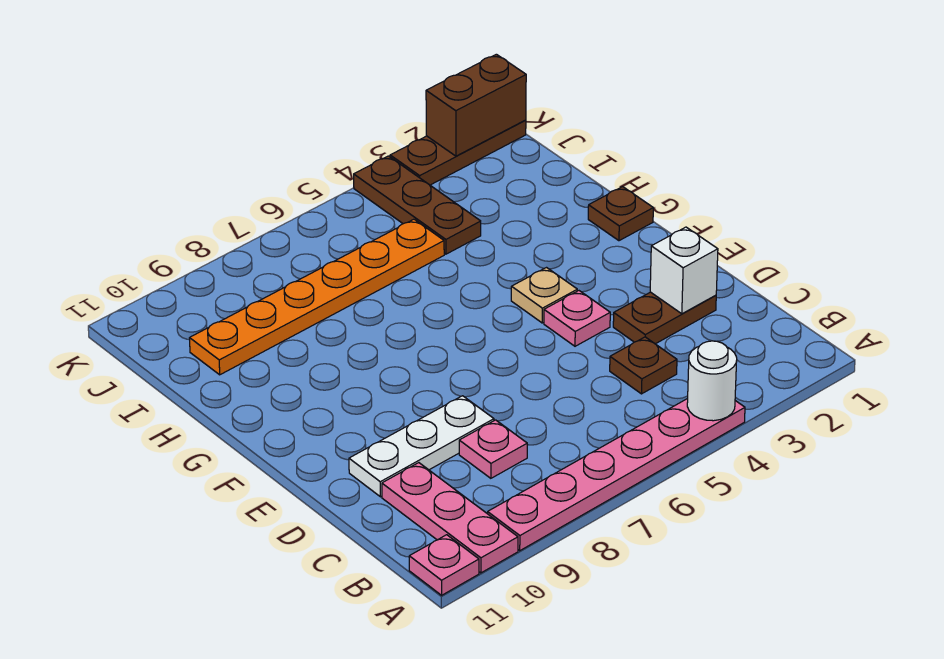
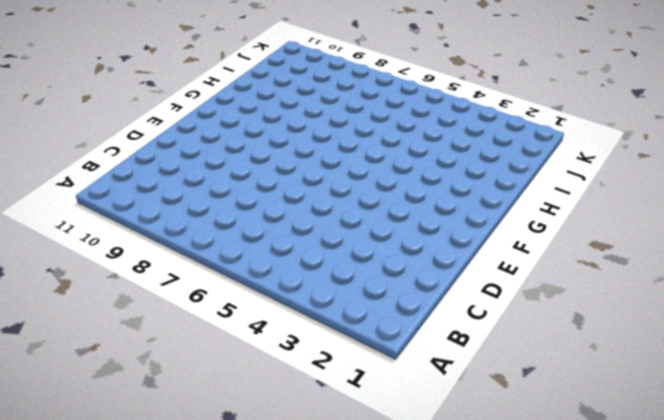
none -> pink 1x6 plate [488,399,745,551]
none -> pink 1x3 plate [382,463,518,573]
none -> pink 1x1 plate [409,535,479,595]

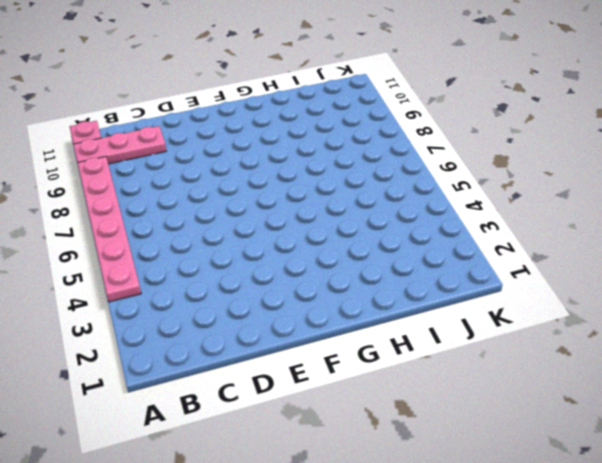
none -> brown 1x1 plate [610,337,677,394]
none -> pink 1x1 plate [459,420,527,478]
none -> brown 1x2 plate [613,292,716,344]

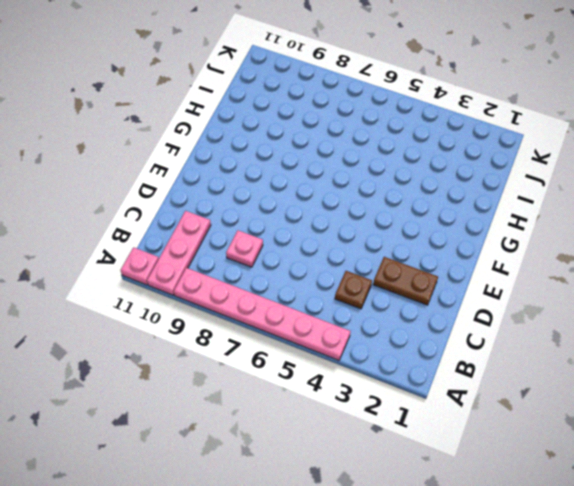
none -> white 1x3 plate [349,396,494,497]
none -> pink 1x1 plate [544,291,610,346]
none -> tan 1x1 plate [511,268,577,323]

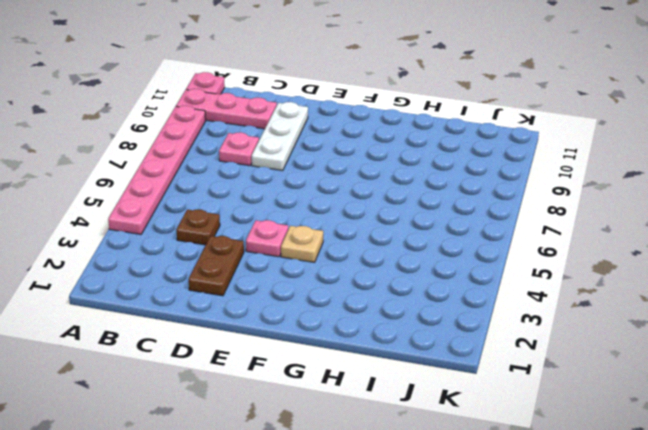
none -> brown 1x1 plate [588,187,653,241]
none -> brown 1x3 plate [354,156,481,254]
none -> orange 1x6 plate [190,219,444,375]

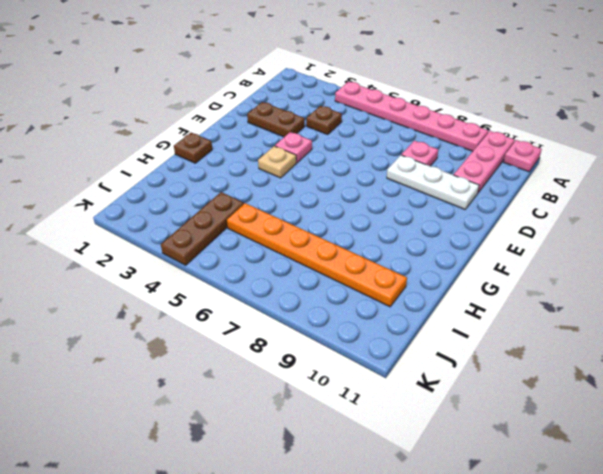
none -> brown 1x3 plate [390,120,526,185]
none -> white 1x1 round brick [687,341,737,421]
none -> white 1x1 brick [650,227,718,314]

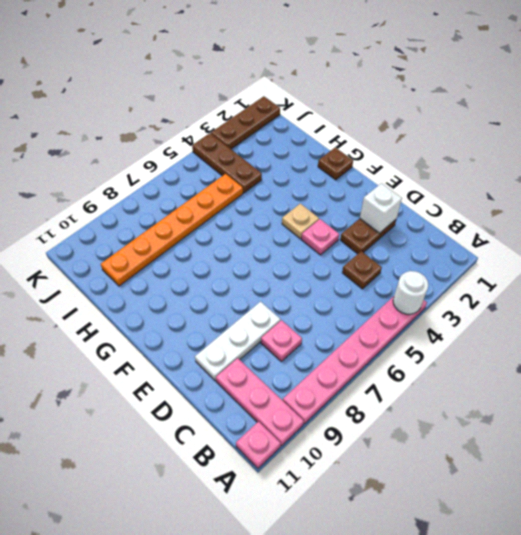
none -> brown 1x2 brick [426,54,526,156]

